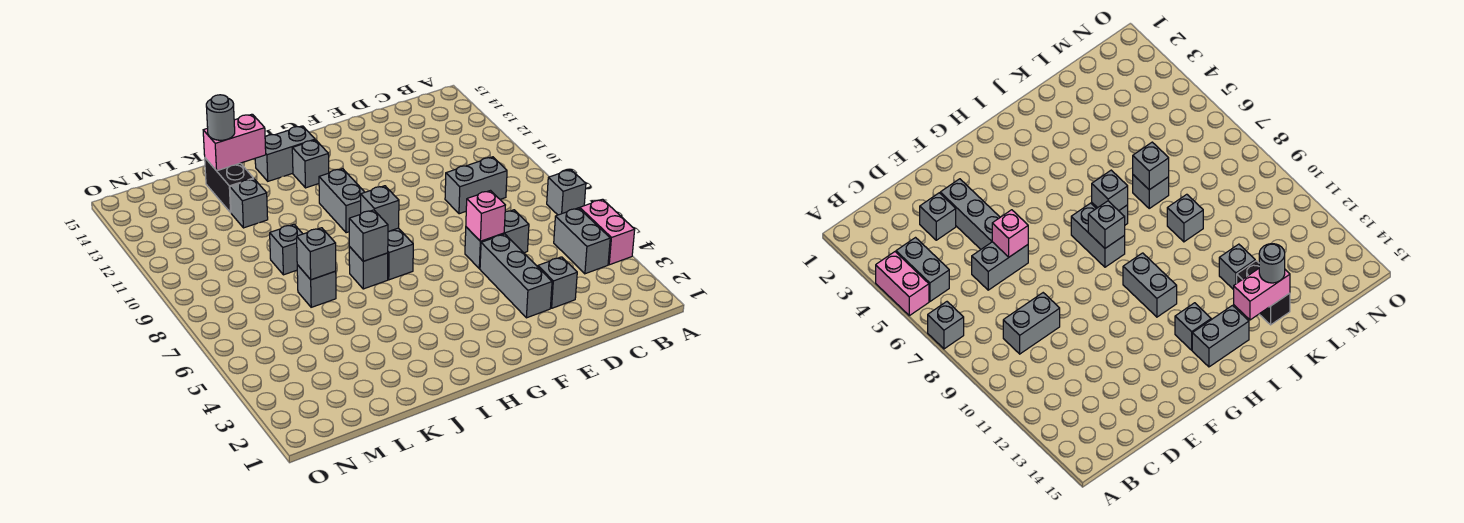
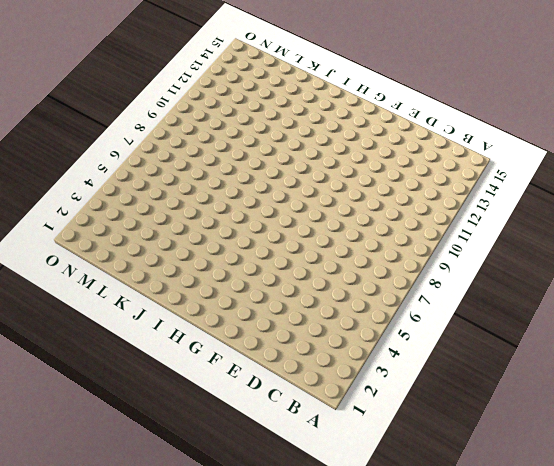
none -> pink 1x2 brick [580,199,635,265]
none -> grey 1x1 brick [547,170,586,215]
none -> grey 1x2 brick [554,208,610,274]

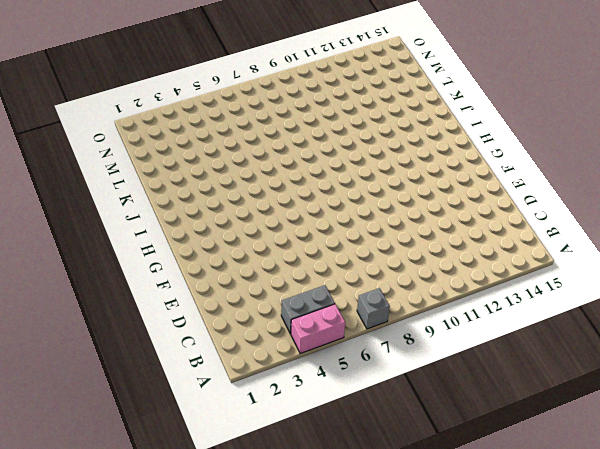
none -> grey 1x2 brick [445,157,507,214]
none -> grey 1x1 brick [538,257,577,308]
none -> grey 1x2 brick [465,210,529,269]

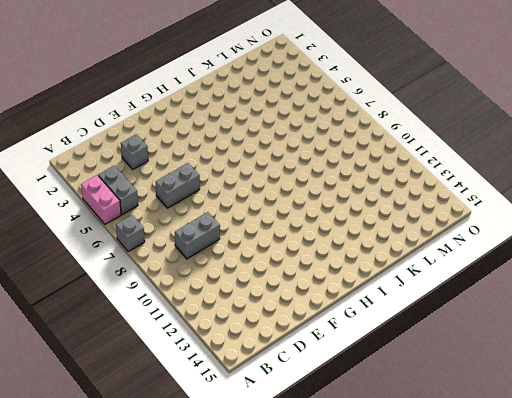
none -> grey 1x3 brick [480,234,552,318]
none -> grey 1x2 brick [388,228,413,280]
none -> grey 1x2 brick [319,169,365,233]

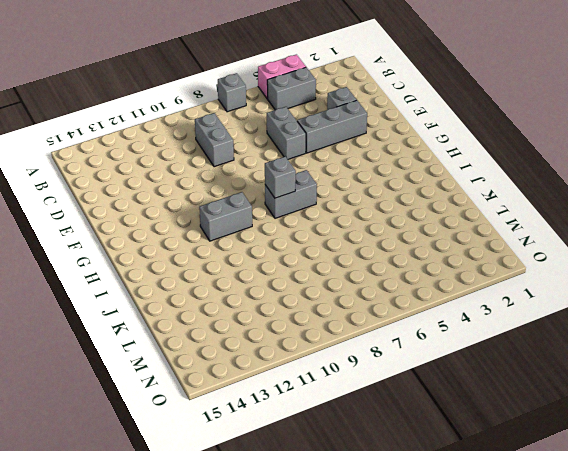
none -> grey 1x1 brick [292,140,329,188]
none -> grey 1x2 brick [255,126,315,181]
none -> grey 1x1 brick [349,247,388,289]

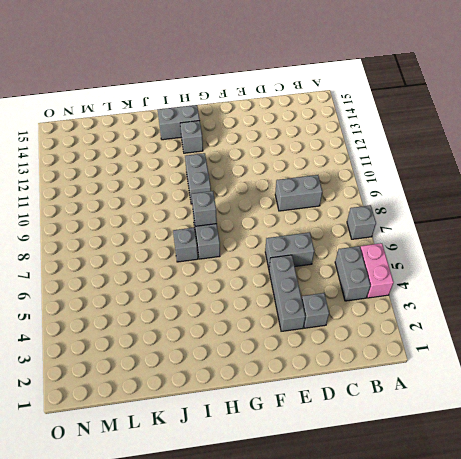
none -> grey 1x1 brick [297,265,336,307]
none -> grey 1x1 brick [270,224,302,275]
none -> grey 1x1 brick [230,179,268,228]

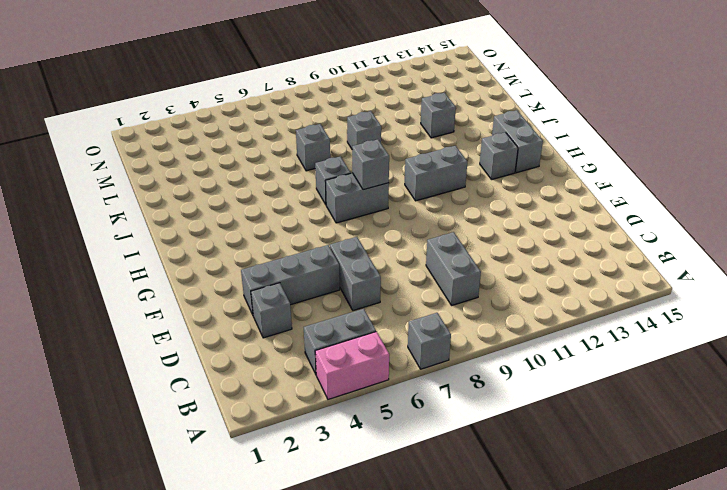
none -> black 1x2 brick [205,158,254,213]
none -> pink 1x1 brick [466,191,505,241]
none -> grey 1x1 brick [349,210,388,261]

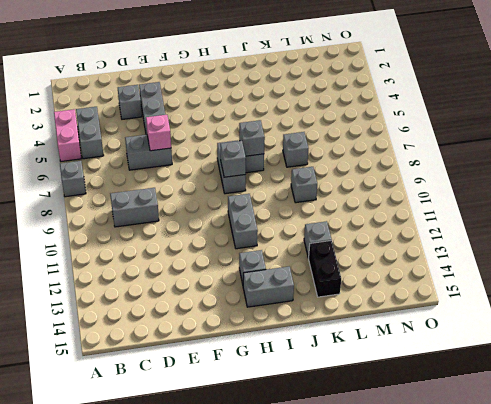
none -> pink 1x2 brick [203,114,266,171]
none -> grey 1x1 brick [297,228,336,280]
none -> grey 1x1 round brick [206,95,235,140]

